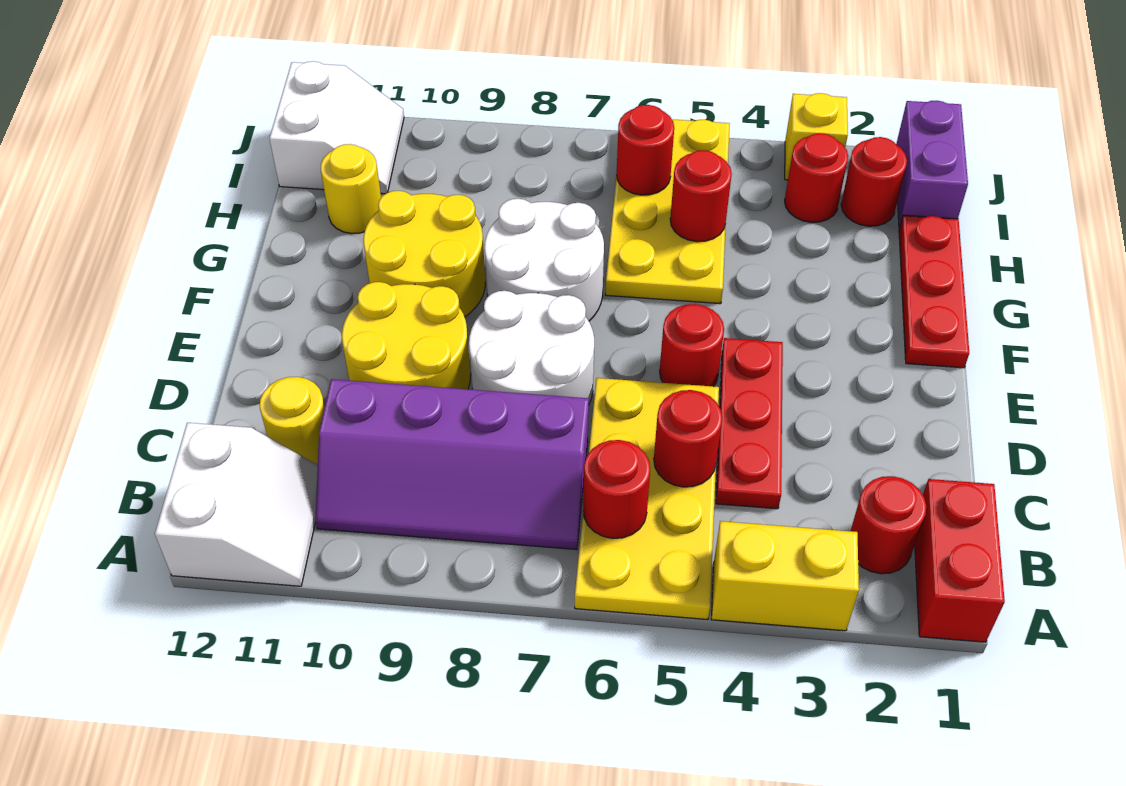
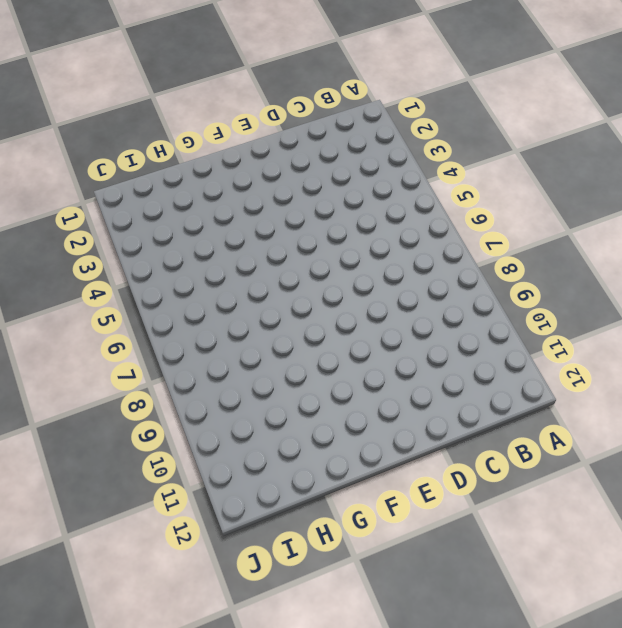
none -> red 1x2 brick [915,479,1005,642]
none -> yellow 1x2 brick [711,521,859,631]
none -> yellow 2x4 plate [575,378,719,620]

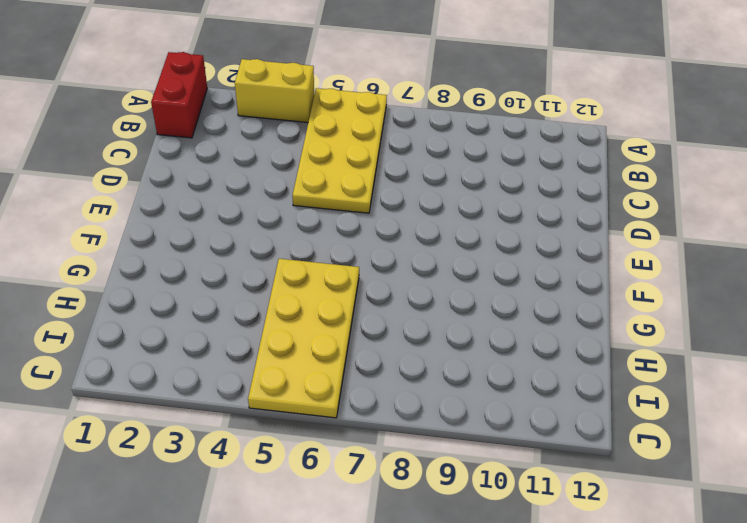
none -> white 2x2 slope [155,423,318,586]
none -> red 1x1 round brick [851,476,927,574]
none -> purple 2x4 slope [315,379,589,550]

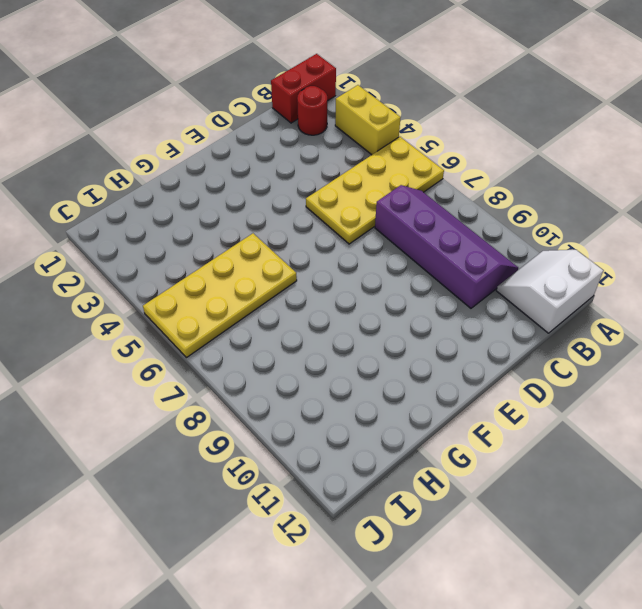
none -> red 1x3 plate [716,338,783,509]
none -> yellow 1x1 round brick [260,377,325,465]
none -> white 2x2 round brick [469,291,594,404]

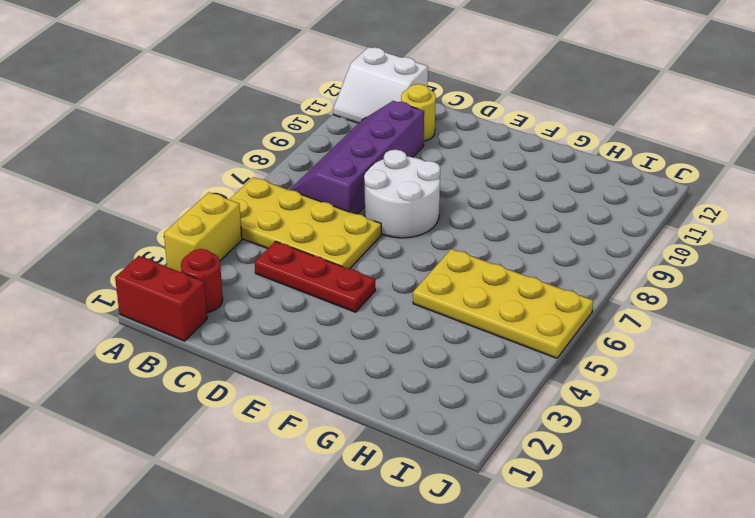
none -> yellow 2x2 round brick [342,282,471,389]
none -> red 1x1 round brick [660,304,724,386]
none -> red 1x3 plate [899,215,969,368]

